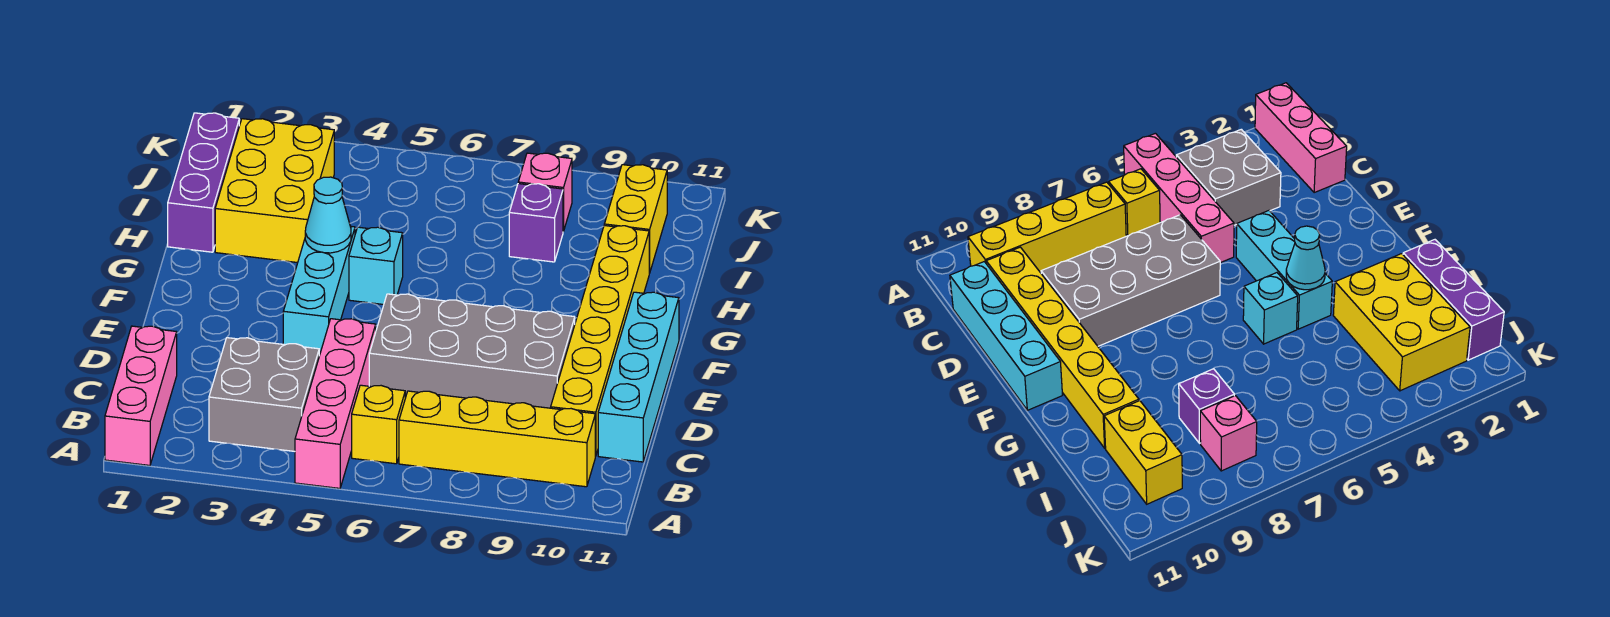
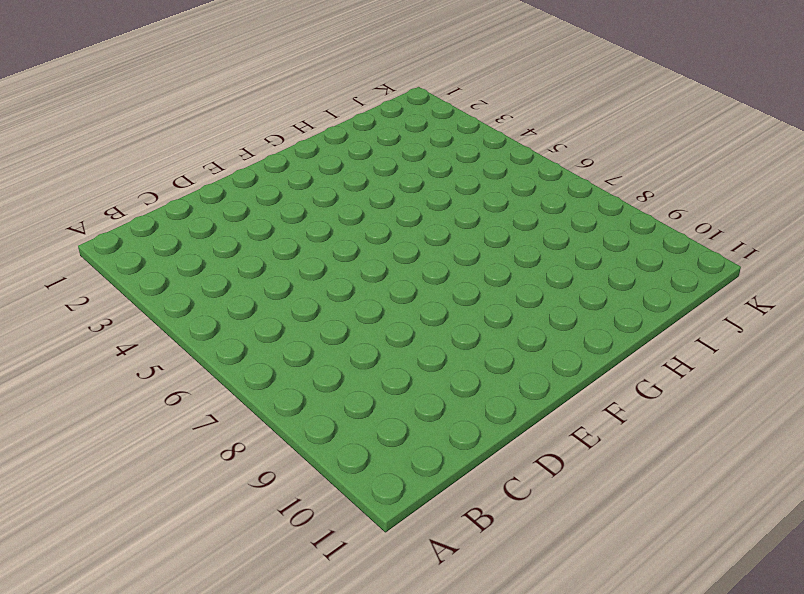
none -> pink 1x3 brick [105,326,177,465]
none -> pink 1x4 brick [295,319,376,488]
none -> grey 2x2 brick [209,338,319,451]

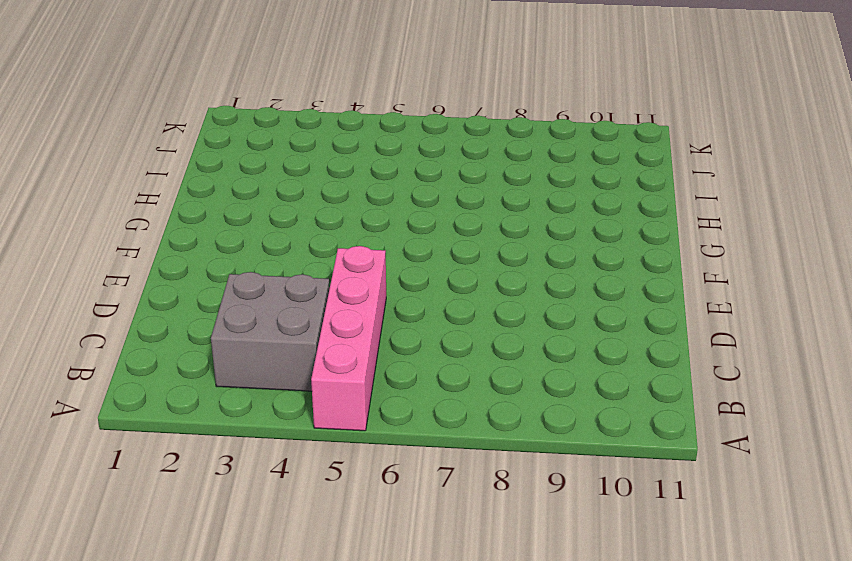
none -> pink 1x3 brick [105,326,177,465]
none -> yellow 1x1 brick [352,385,405,464]
none -> yellow 1x4 brick [399,391,595,487]

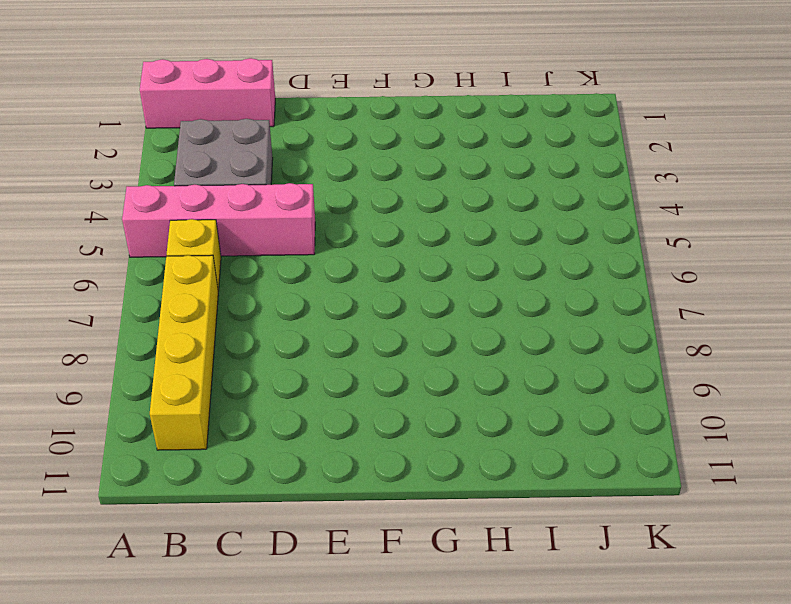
none -> yellow 1x6 brick [551,226,649,456]
none -> cyan 1x4 brick [598,292,679,462]
none -> grey 2x4 brick [369,294,575,408]

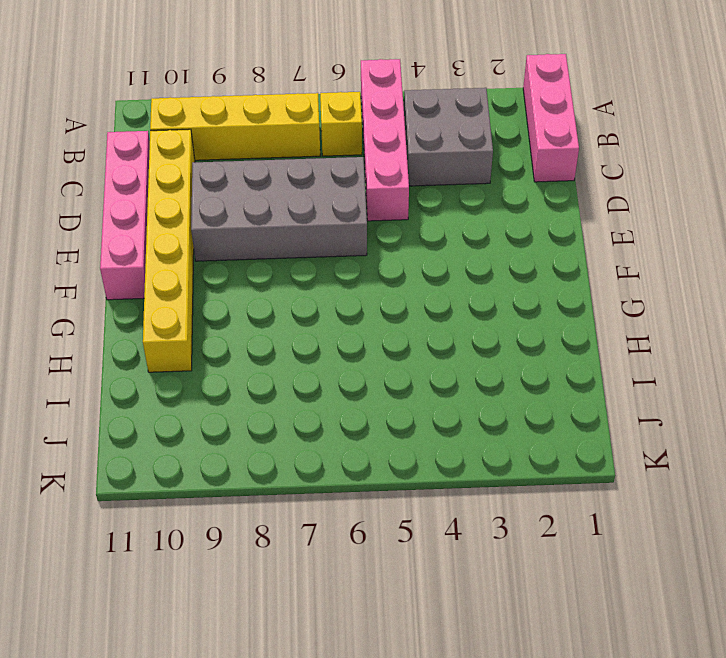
pink 1x4 brick [100,131,150,300] -> cyan 1x4 brick [598,292,679,462]
none -> cyan 1x3 brick [283,226,355,356]
none -> cyan 1x1 brick [349,227,403,304]
none -> purple 1x3 brick [168,113,239,252]

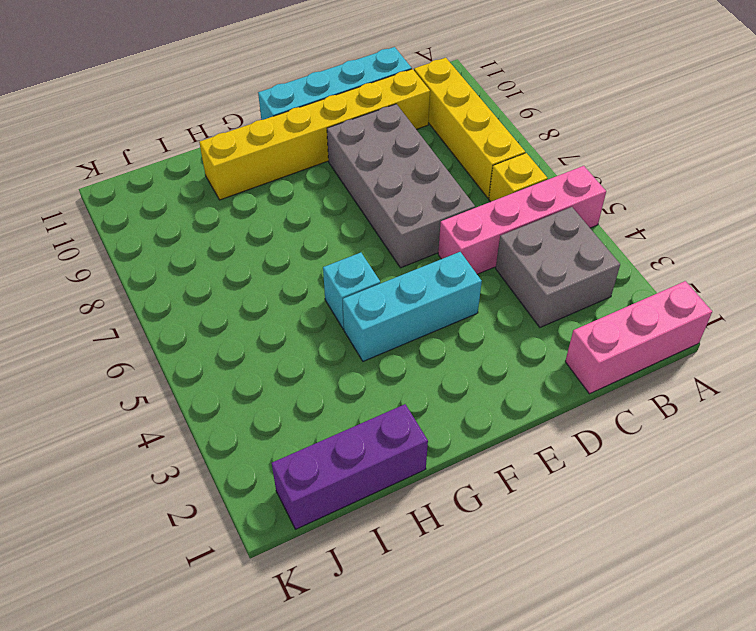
none -> yellow 2x3 brick [215,119,334,263]
none -> purple 1x1 brick [509,184,563,262]
none -> yellow 1x2 brick [604,165,667,273]

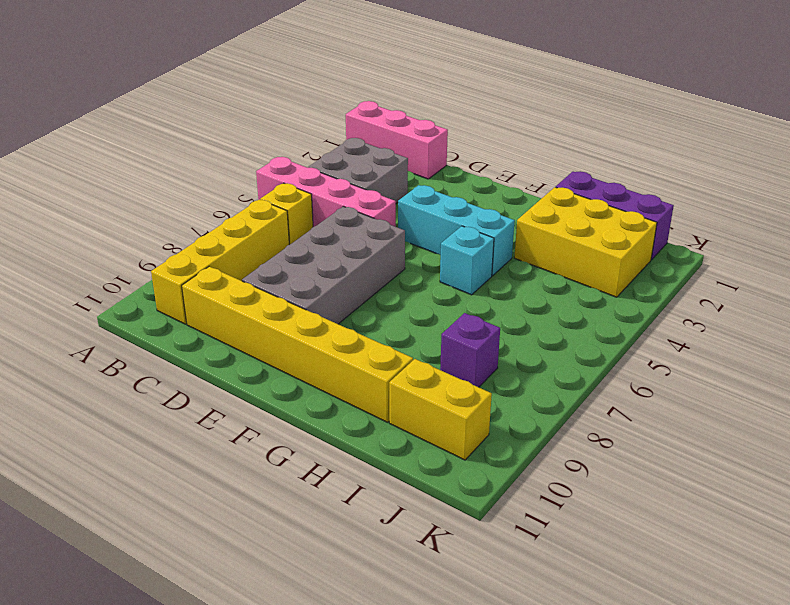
none -> cyan 1x4 brick [598,292,679,462]
none -> pink 1x1 brick [518,153,572,231]
none -> cyan 1x1 cone [305,177,351,253]

